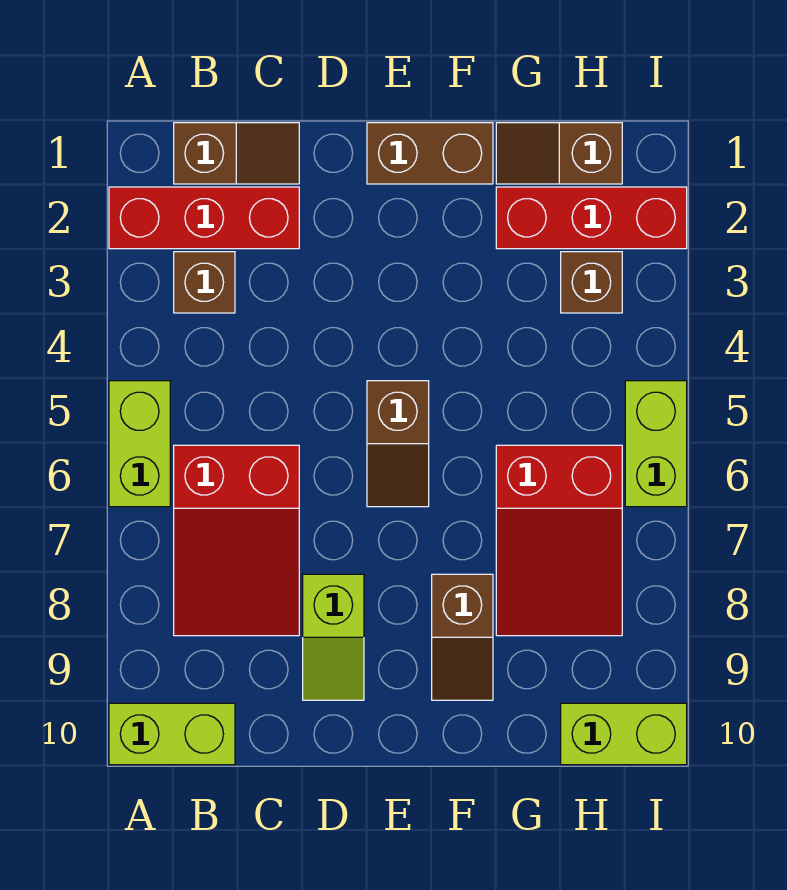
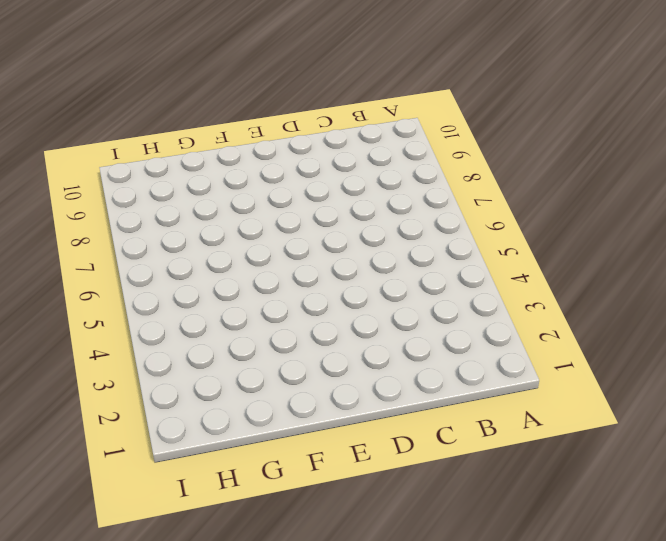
none -> red 1x3 brick [109,187,299,249]
none -> lime 1x2 brick [109,381,170,507]
none -> lime 1x2 brick [109,703,235,765]

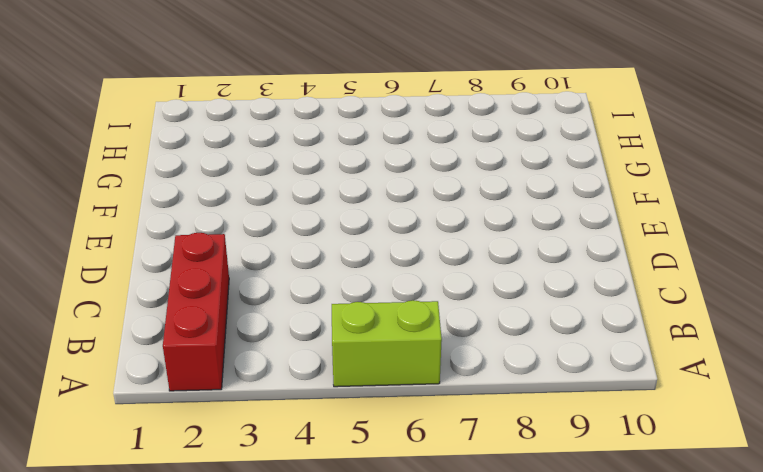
none -> lime 1x2 brick [109,703,235,765]
none -> brown 1x2 slope [174,123,299,184]
none -> brown 1x1 brick [174,252,235,313]

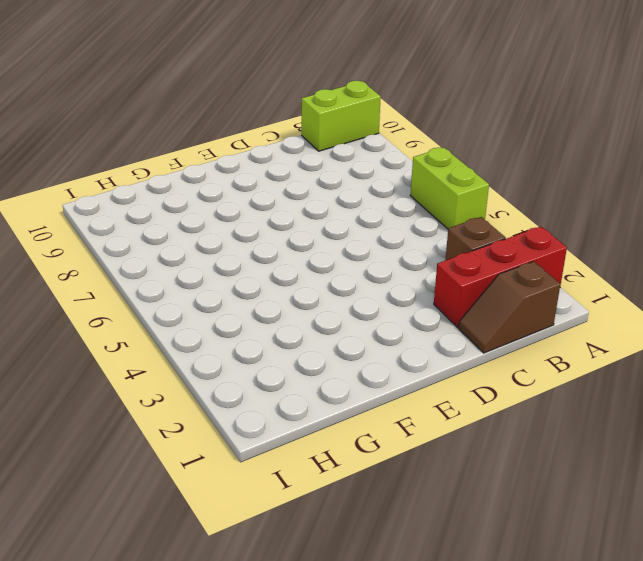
none -> red 2x3 slope [174,445,299,636]
none -> lime 1x2 slope [303,574,364,700]
none -> brown 1x2 brick [367,123,493,184]

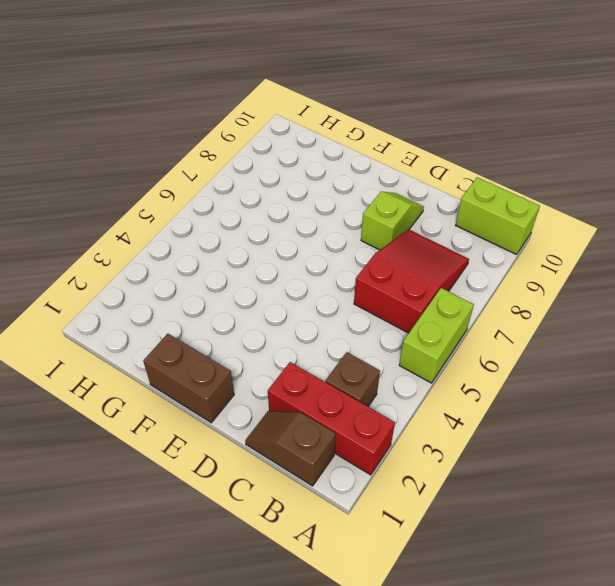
none -> brown 1x2 slope [367,381,429,507]
none -> brown 1x2 slope [432,574,493,700]
none -> brown 1x2 slope [496,123,622,184]

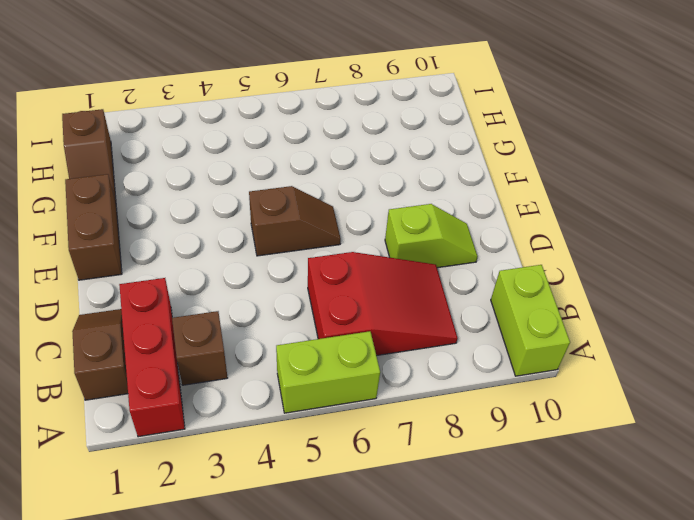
none -> brown 1x2 slope [432,574,493,700]
none -> red 1x3 brick [496,187,687,249]
none -> red 2x3 slope [496,445,622,636]

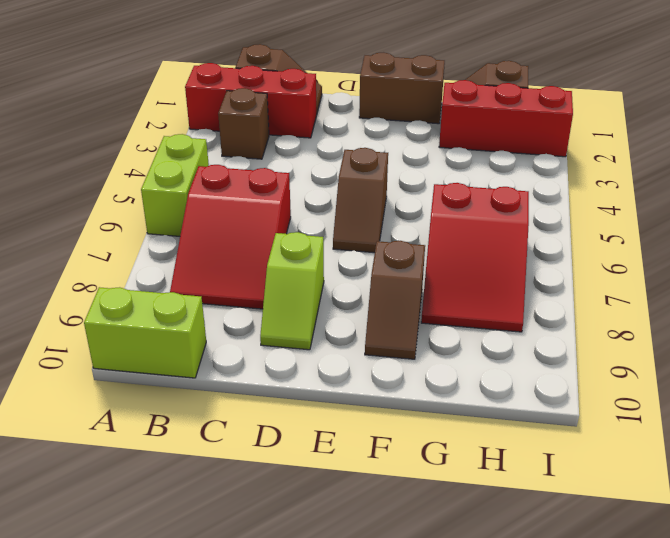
none -> brown 1x1 brick [561,252,622,313]
none -> lime 1x2 brick [561,703,687,765]
none -> lime 1x2 brick [625,381,687,507]

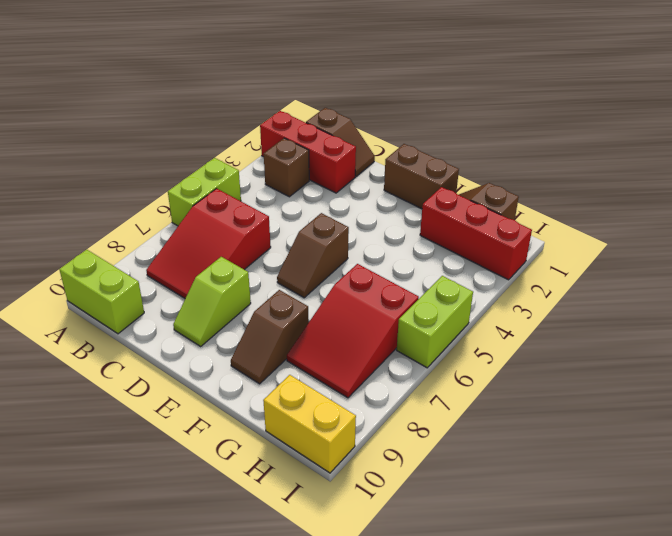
yellow 1x2 brick [263,375,356,473] -> lime 1x2 brick [561,703,687,765]
none -> brown 1x1 brick [561,252,622,313]

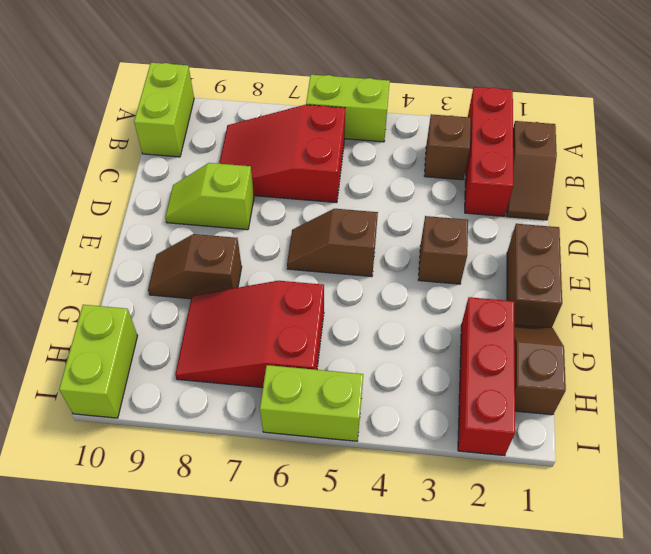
brown 1x1 brick [418,216,468,284] -> brown 1x1 brick moved to [561,252,622,313]

